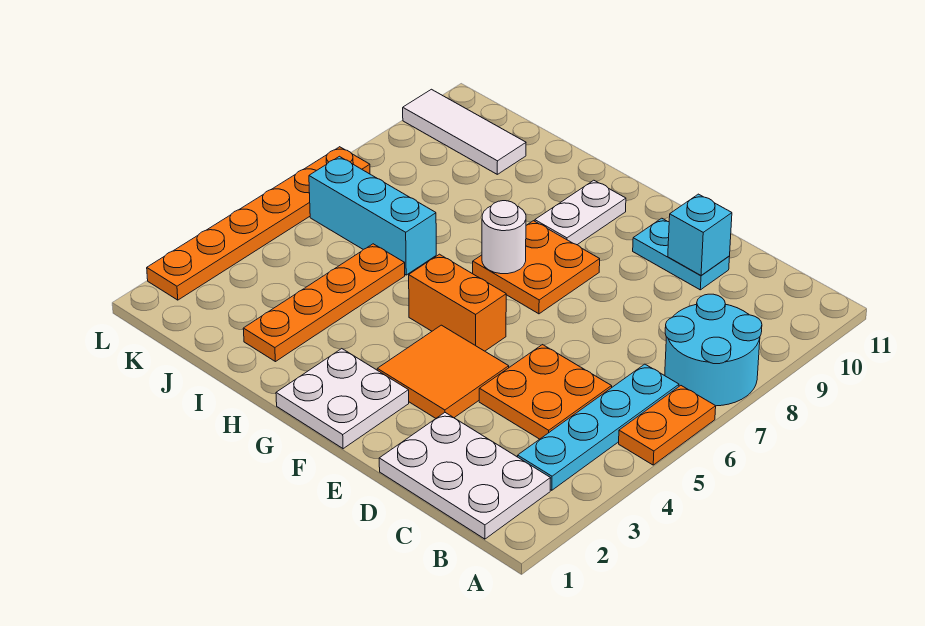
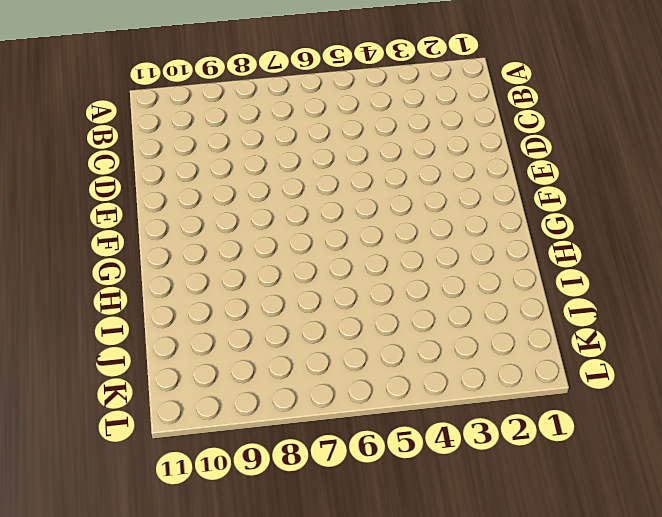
none -> orange 1x2 plate [619,386,716,465]
none -> cyan 2x2 round brick [665,294,762,406]
none -> white 2x3 plate [379,413,551,539]

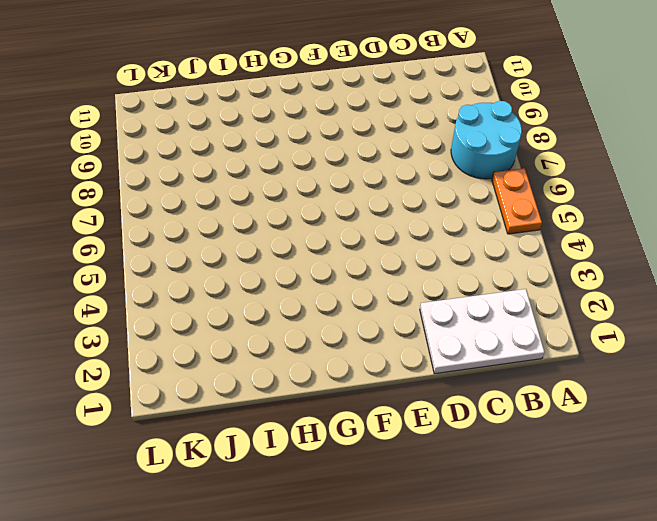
none -> cyan 1x4 plate [518,364,679,490]
none -> orange 2x2 plate [479,345,612,439]
none -> cyan 1x2 plate [633,218,730,290]

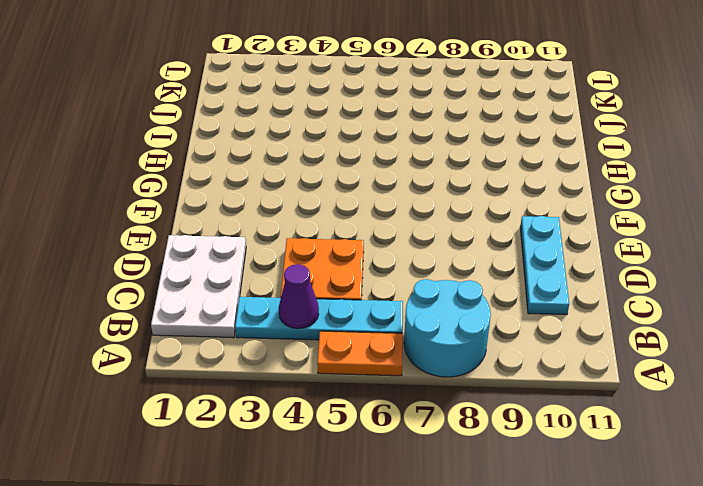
purple 1x1 cone [279,264,319,329] -> none
cyan 1x3 plate [520,216,569,315] -> cyan 1x2 plate [633,218,730,290]
none -> orange 2x2 tile [377,325,509,418]
none -> white 2x2 plate [276,349,409,449]
none -> orange 1x2 brick [409,254,506,351]

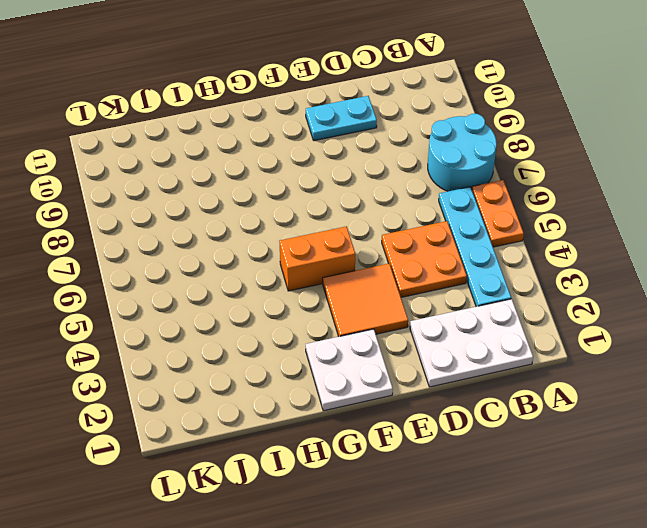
none -> orange 2x2 plate [473,221,600,314]
none -> white 1x2 plate [535,180,626,245]
none -> orange 1x4 plate [243,244,405,362]

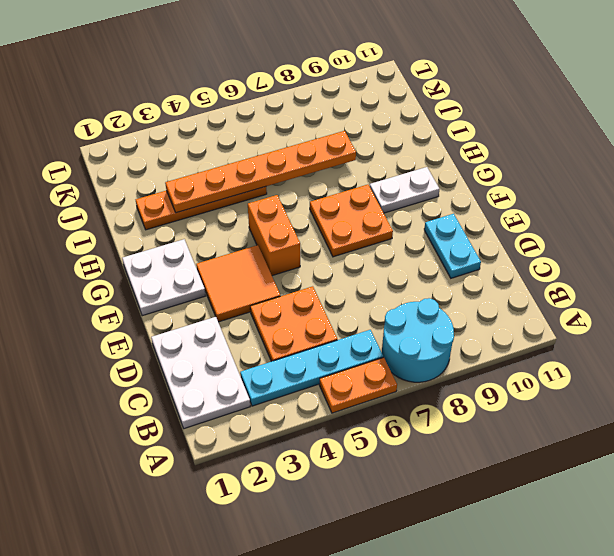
orange 1x6 plate [165,131,356,213] -> orange 1x6 plate moved to [147,147,370,300]
none -> cyan 1x3 brick [309,156,436,275]
none -> white 1x3 tile [403,89,526,174]
none -> cyan 1x1 brick [668,194,732,275]

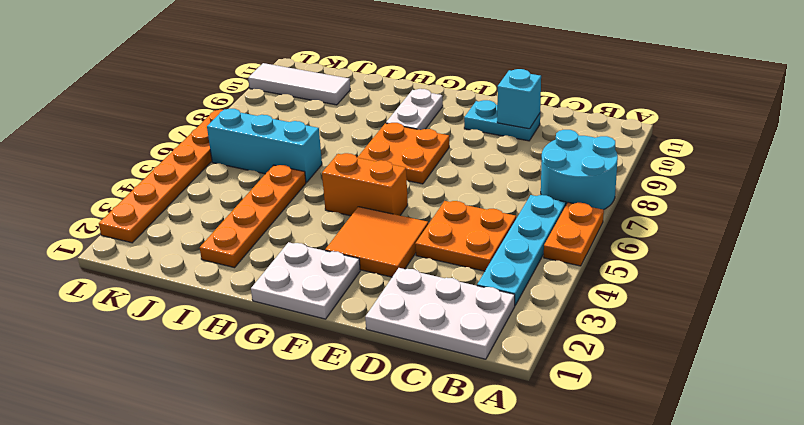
none -> white 1x1 round brick [482,201,526,274]

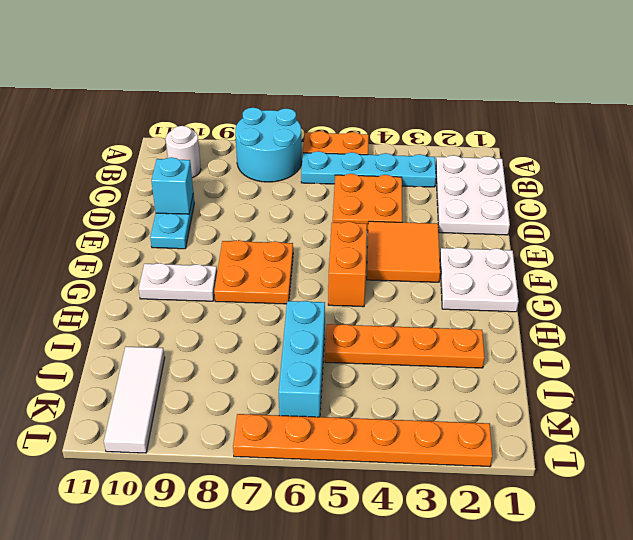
white 1x1 round brick [166,126,201,178] -> white 1x1 round brick moved to [482,201,526,274]

